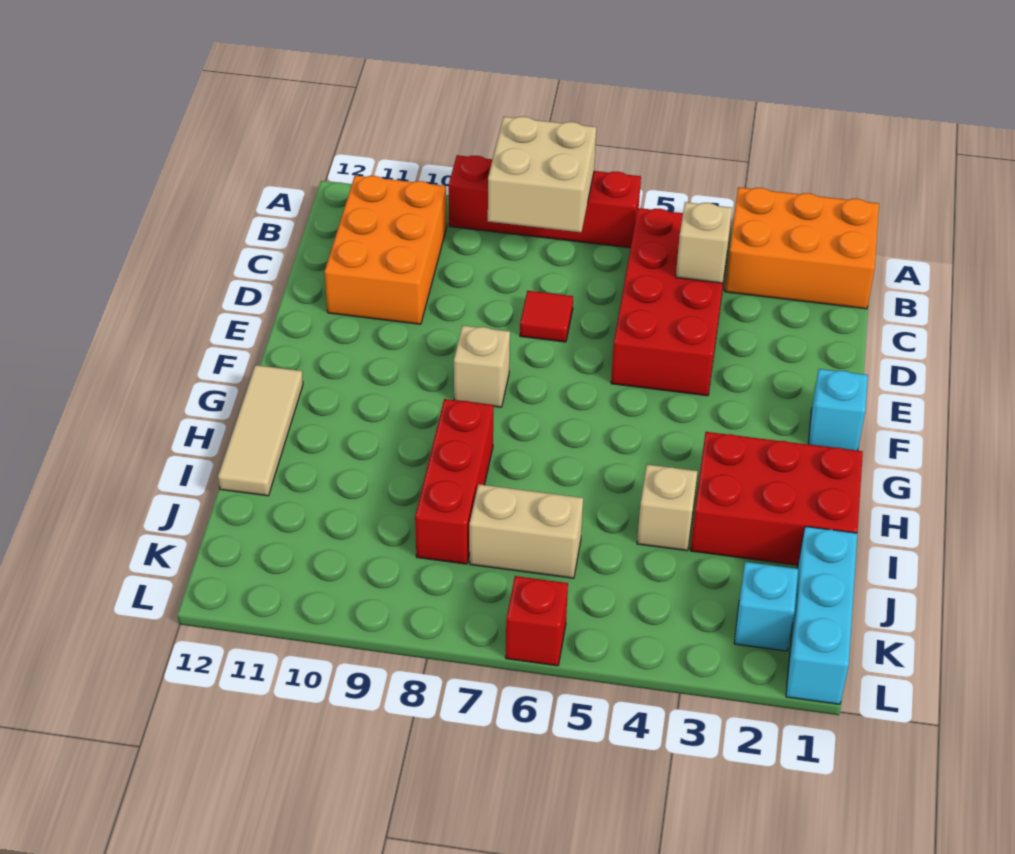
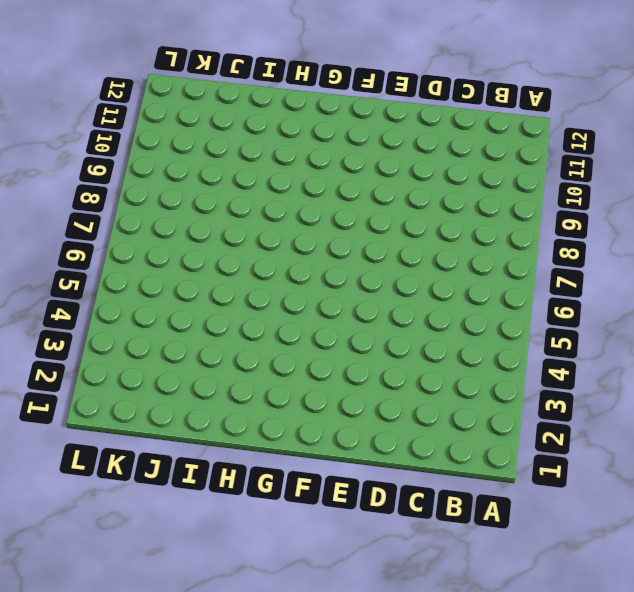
none -> orange 2x3 brick [725,187,879,309]
none -> red 1x4 brick [449,155,641,248]
none -> red 2x4 brick [611,208,731,396]

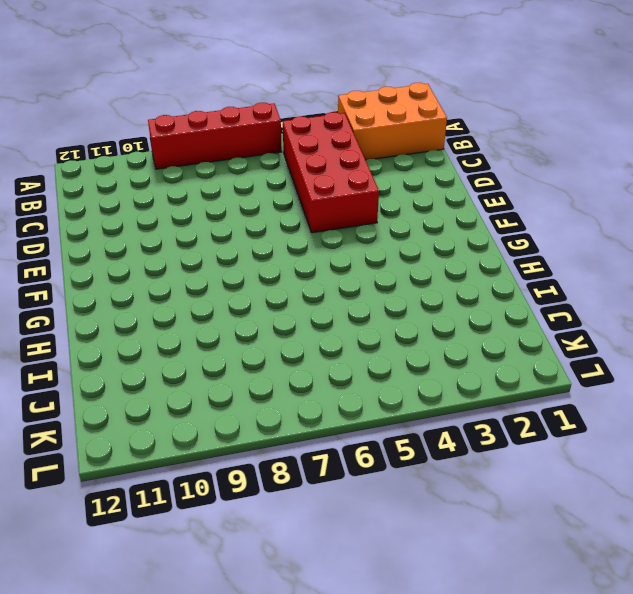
none -> orange 2x3 brick [325,175,447,324]
none -> red 1x1 tile [520,291,573,342]
none -> cyan 1x1 brick [809,369,868,451]

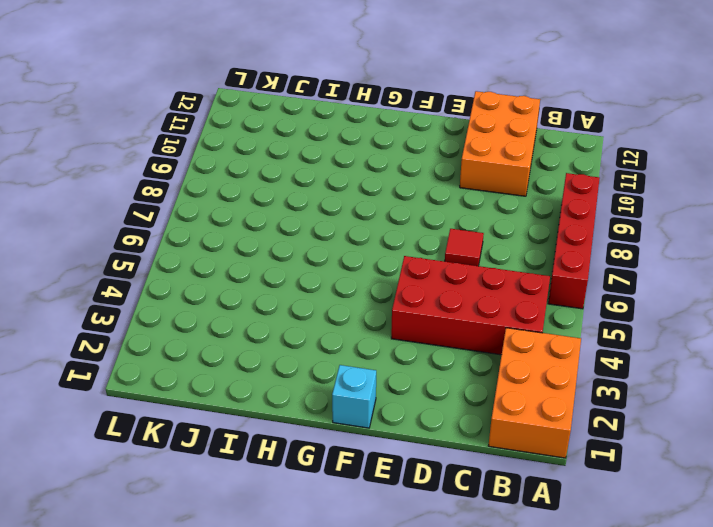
orange 2x3 brick [460,91,540,196] -> orange 2x3 brick turned to [325,175,447,324]
none -> tan 1x1 brick [454,326,510,407]
none -> tan 1x3 tile [218,365,303,496]
none -> red 2x3 brick [690,432,863,565]

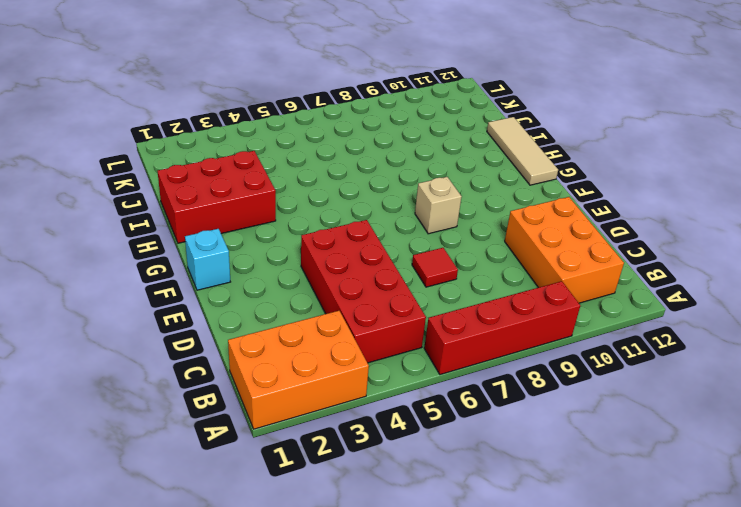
none -> red 1x3 brick [415,399,493,564]
none -> tan 1x1 brick [637,465,698,551]
none -> cyan 1x3 brick [786,526,857,704]

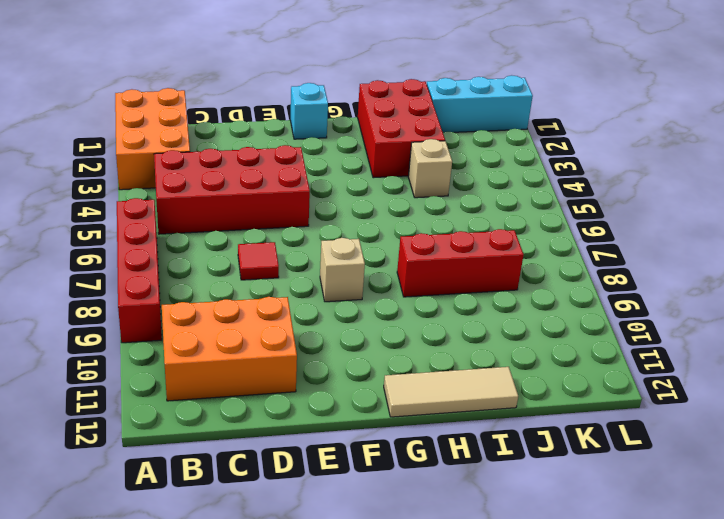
none -> tan 1x2 brick [469,484,583,578]
none -> cyan 1x1 brick [734,562,798,651]
none -> red 1x1 brick [506,576,568,666]

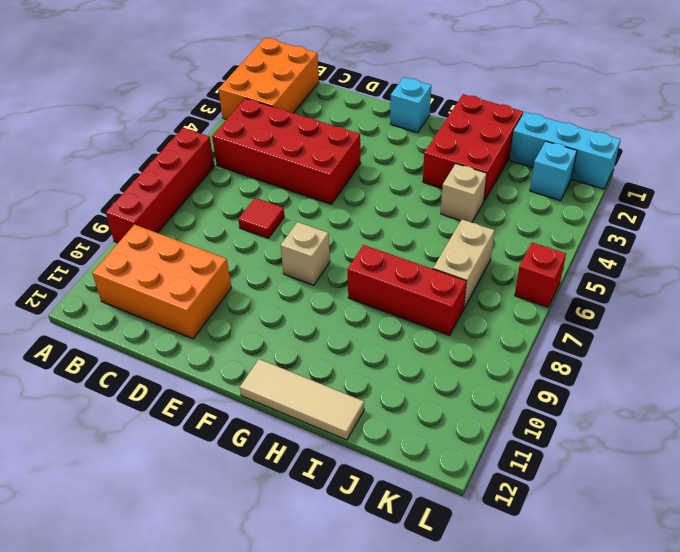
none -> tan 2x2 brick [488,117,596,232]
none -> tan 1x1 brick [676,202,732,283]

